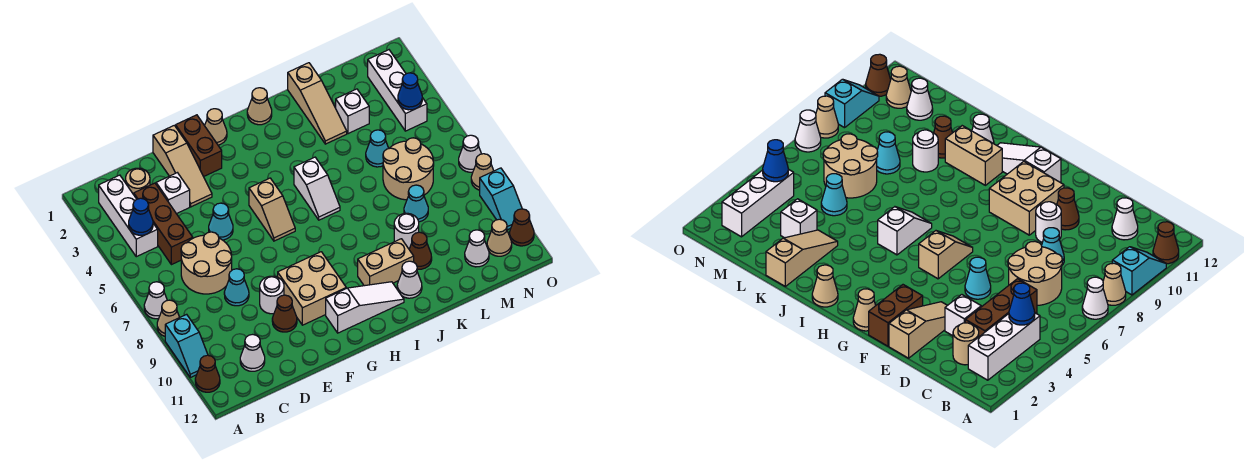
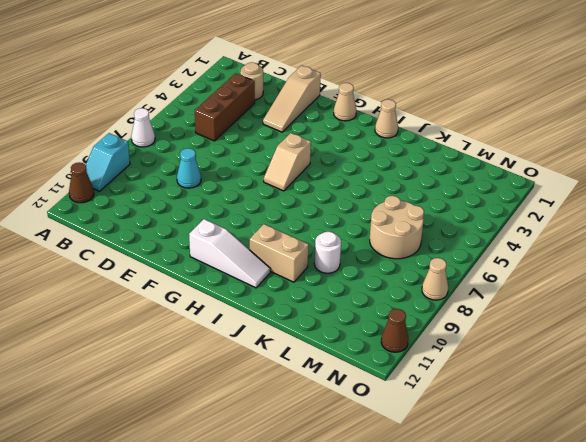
none -> tan 1x1 cone [157,300,180,336]
none -> white 1x3 brick [99,175,158,257]
none -> tan 2x2 round brick [181,232,232,294]
none -> white 1x1 cone [240,334,265,371]

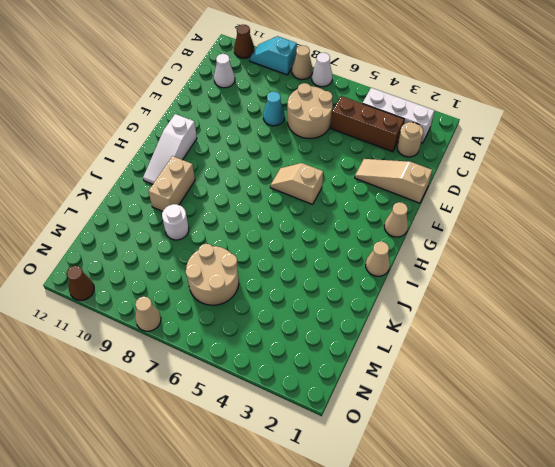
none -> white 1x1 brick [156,173,190,214]
none -> cyan 1x1 cone [209,203,233,240]
none -> white 1x1 round brick [260,276,284,314]
none -> brown 1x1 cone [272,295,297,332]

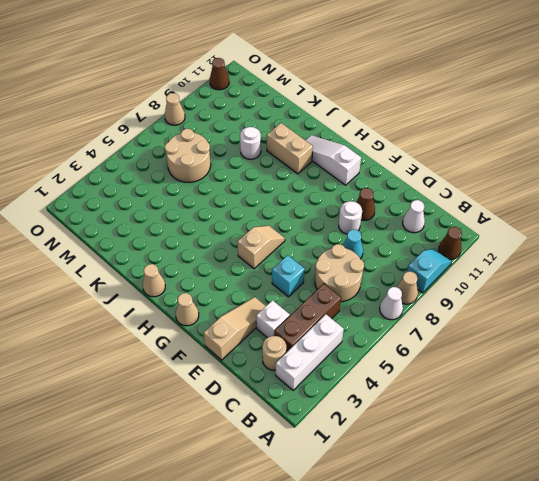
cyan 1x1 brick [272,255,305,297] -> cyan 1x1 cone [209,203,233,240]
none -> brown 1x2 brick [176,115,222,177]
none -> tan 2x2 brick [278,252,346,325]
none -> white 1x2 slope [294,157,340,220]
none -> white 1x1 cone [397,261,422,298]

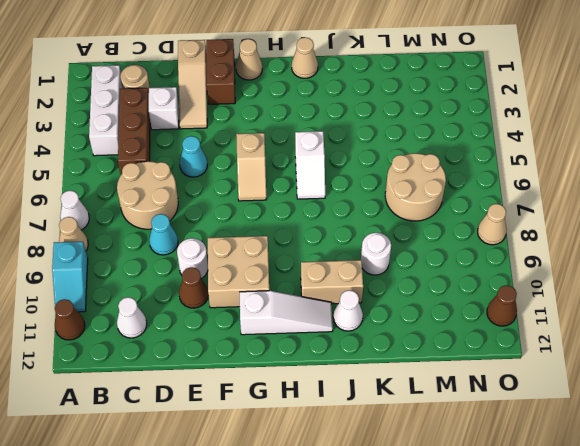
none -> tan 1x3 slope [288,63,347,144]
none -> brown 1x1 cone [409,232,432,269]
none -> white 1x1 brick [336,89,369,134]
none -> cyan 1x1 cone [366,130,389,167]

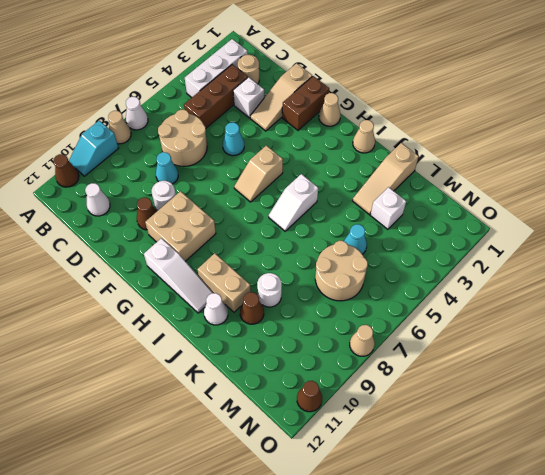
none -> cyan 1x1 cone [404,185,428,222]
none -> white 1x1 cone [465,230,489,267]
none -> white 1x3 brick [368,50,427,131]
none -> tan 1x1 cone [487,219,512,256]

